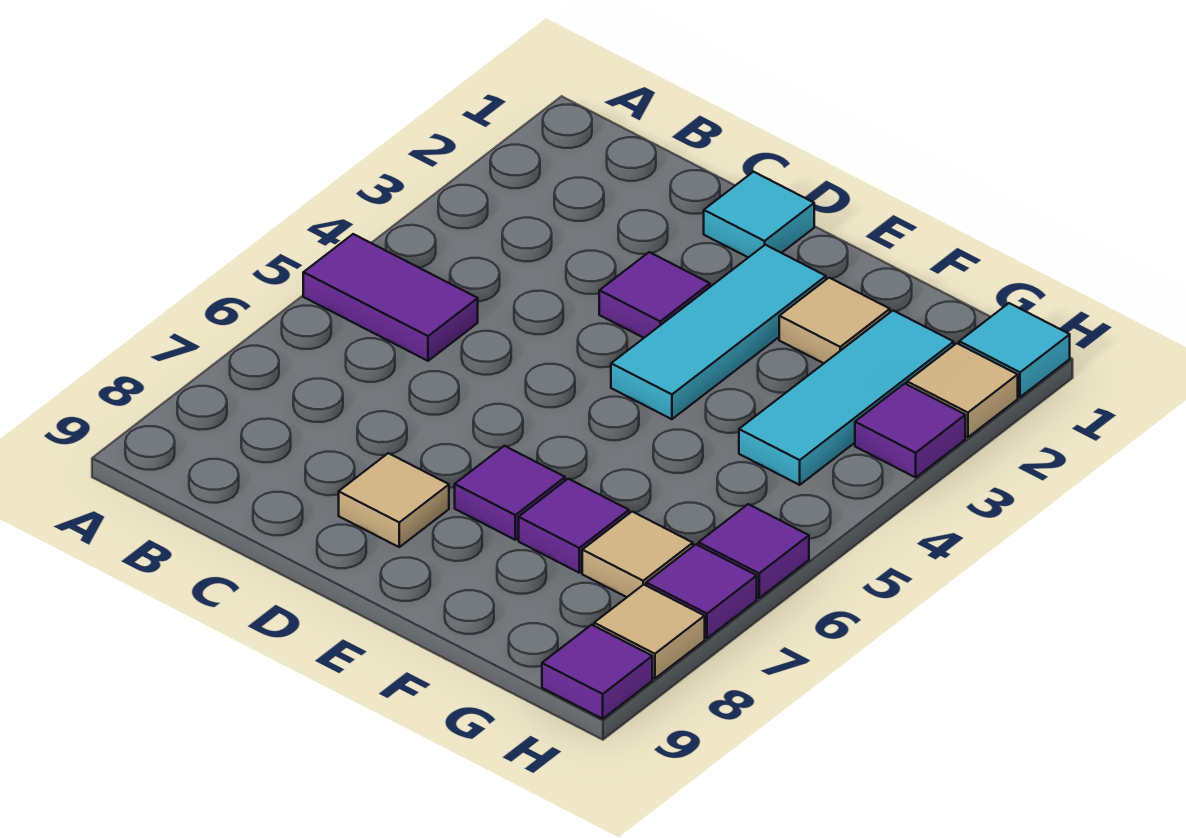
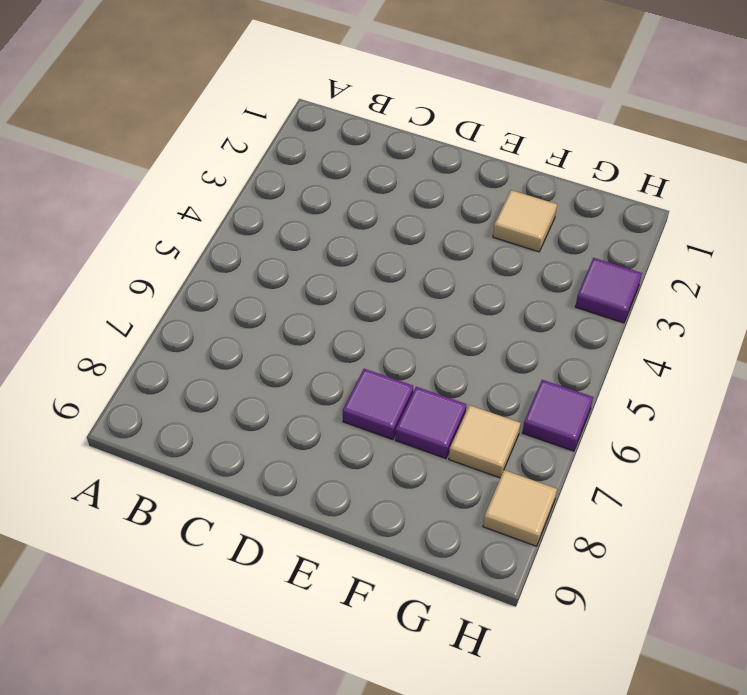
none -> purple 1x2 tile [303,234,478,361]
none -> cyan 1x1 tile [704,172,814,257]
none -> purple 1x1 tile [599,252,710,338]

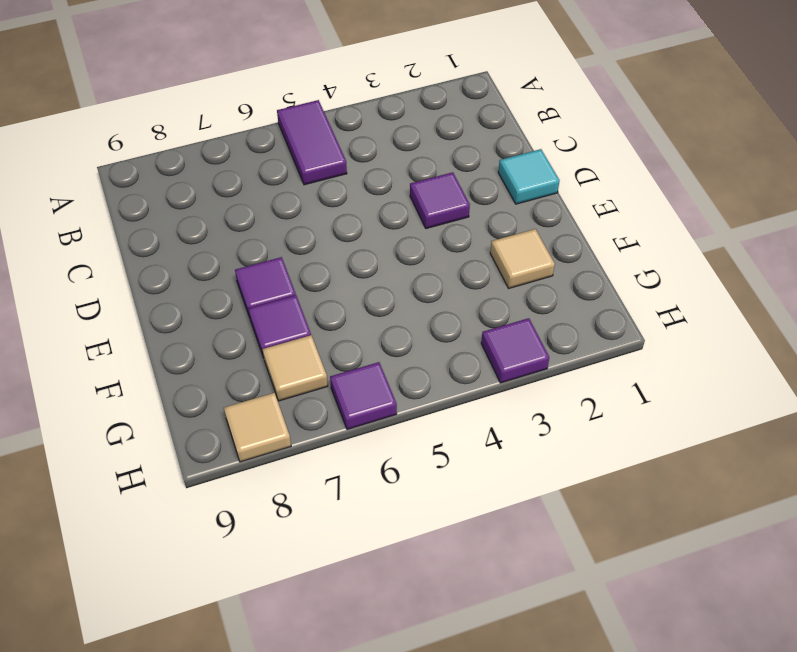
none -> tan 1x1 tile [339,453,449,547]
none -> cyan 1x3 tile [611,245,826,419]
none -> cyan 1x3 tile [739,311,954,485]

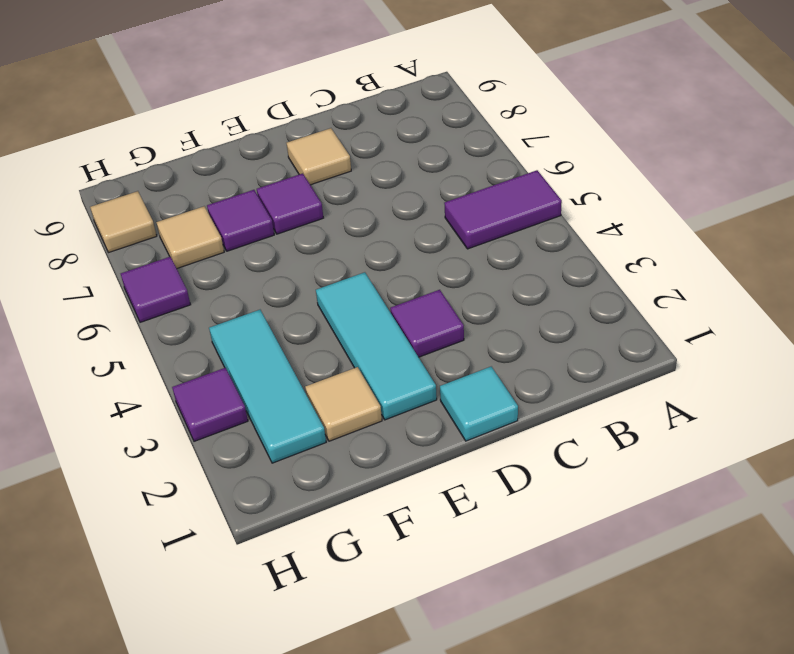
none -> cyan 1x1 tile [959,303,1070,397]
none -> tan 1x1 tile [907,343,1018,437]
none -> purple 1x1 tile [646,544,757,638]

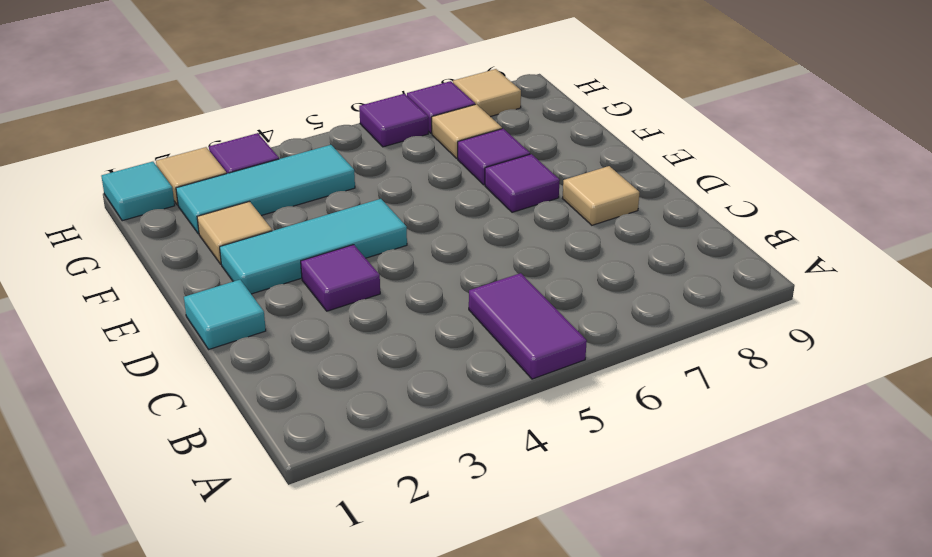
none -> purple 1x1 tile [542,625,652,719]

